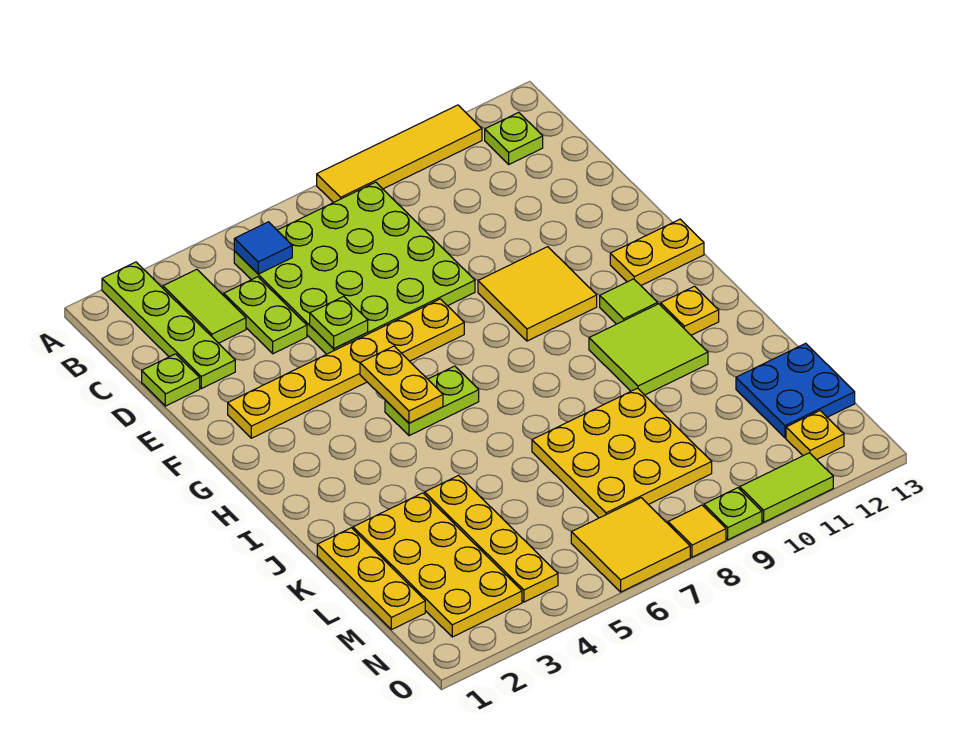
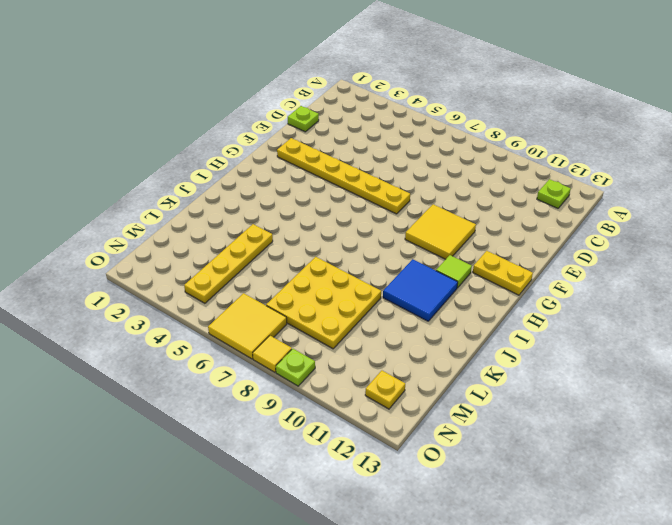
blue 2x2 tile [383,259,458,321] -> lime 2x2 tile [589,304,708,395]
none -> lime 1x4 plate [102,262,235,389]
none -> yellow 1x4 tile [317,105,482,203]
none -> lime 1x2 tile [163,269,246,343]

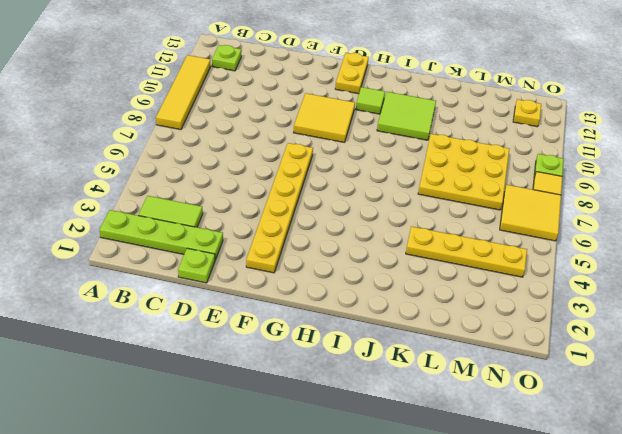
none -> lime 4x4 plate [234,182,475,354]
none -> lime 1x2 plate [224,277,307,354]
none -> lime 1x2 plate [385,366,479,436]

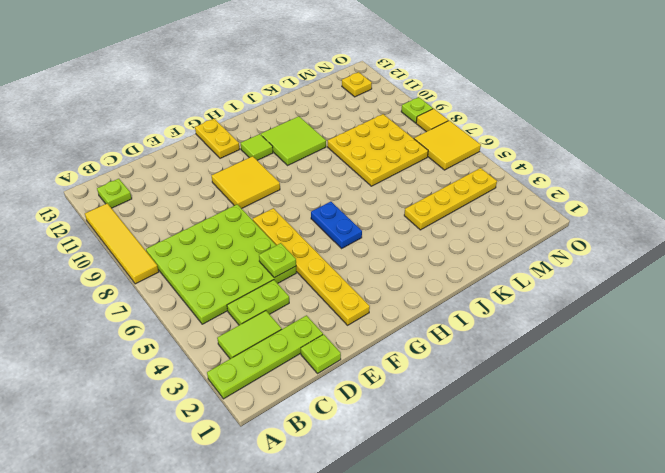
blue 1x2 plate [311,202,362,248] -> lime 1x2 plate [385,366,479,436]
none -> yellow 1x1 plate [661,286,719,335]
none -> yellow 1x3 plate [317,528,425,630]
none -> yellow 2x4 plate [353,493,522,637]

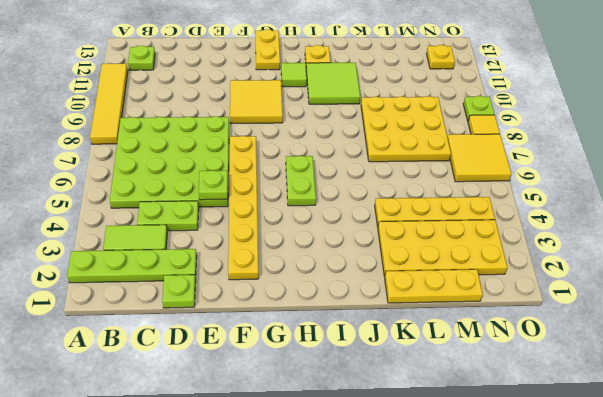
none -> blue 2x2 plate [736,343,855,438]
none -> lime 1x2 tile [740,453,833,522]
none -> blue 1x1 tile [234,222,292,274]

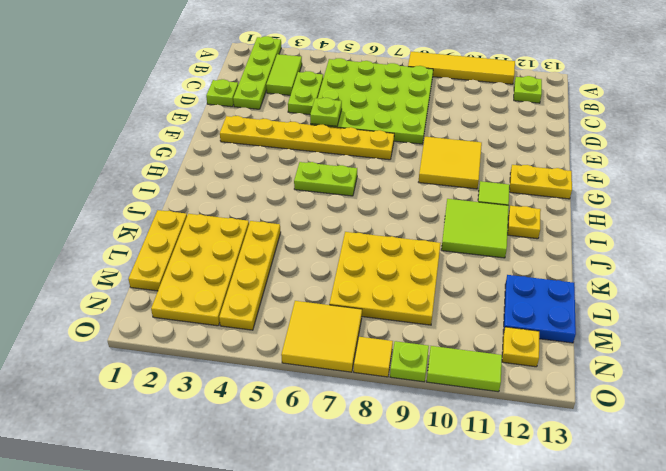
none -> blue 1x1 tile [234,222,292,274]
none -> yellow 1x2 plate [360,346,443,423]

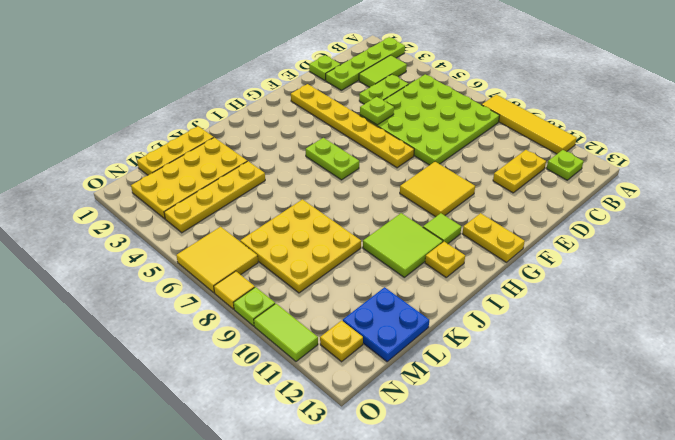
yellow 1x2 plate [493,150,546,193] -> yellow 1x2 plate moved to [360,346,443,423]
none -> blue 1x1 tile [234,222,292,274]

